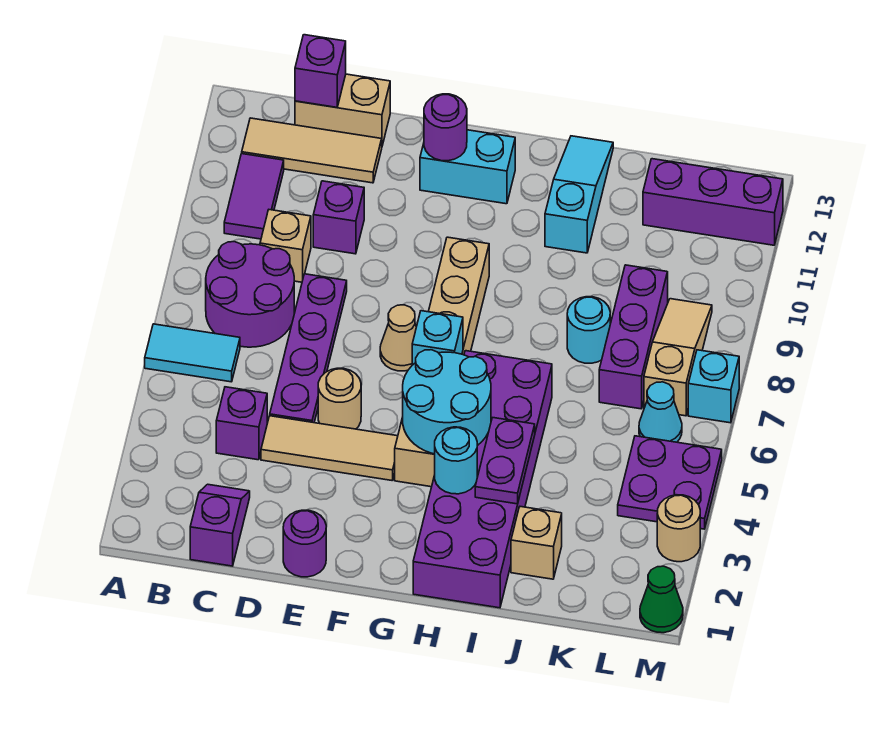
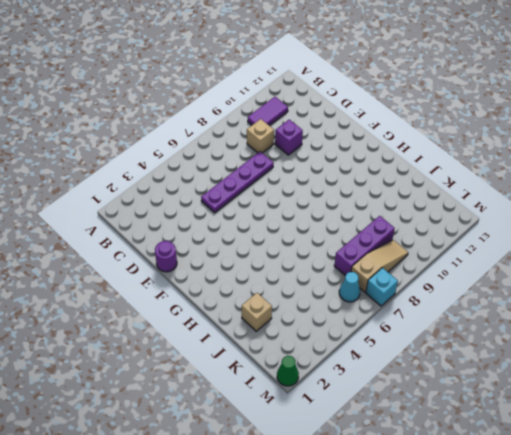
none -> cyan 1x2 tile [145,324,240,382]
none -> purple 2x2 round brick [206,242,294,347]
none -> tan 1x3 tile [242,118,382,183]
none -> purple 1x2 slope [190,484,250,566]

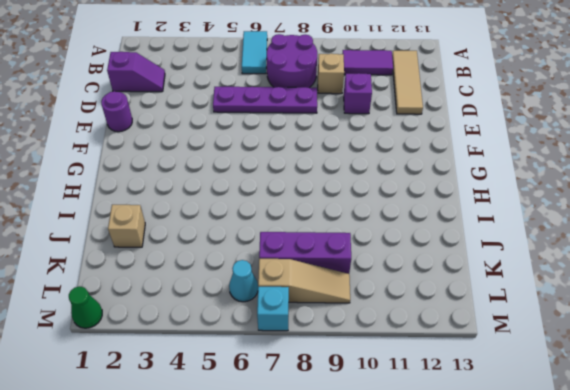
none -> purple 1x1 brick [216,387,267,460]
none -> tan 1x2 brick [295,74,390,146]
none -> tan 1x3 tile [261,416,398,480]
none -> tan 1x1 round brick [318,368,361,429]

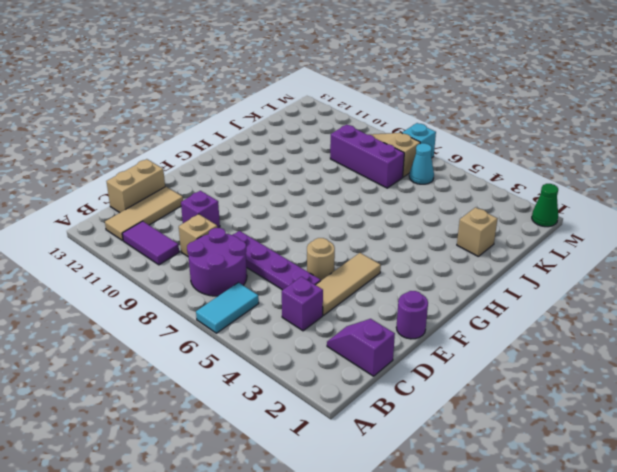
none -> tan 1x1 cone [380,305,416,371]
none -> cyan 1x2 brick [420,130,515,204]
none -> tan 1x6 brick [395,237,489,487]
none -> purple 2x6 brick [413,351,552,608]

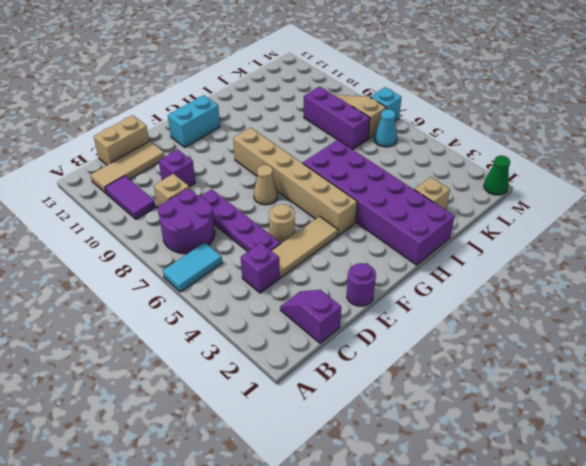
none -> cyan 1x3 slope [545,136,613,253]
none -> cyan 1x1 round brick [567,297,610,363]
none -> purple 1x3 brick [643,159,783,245]
none -> purple 2x2 plate [618,436,722,529]

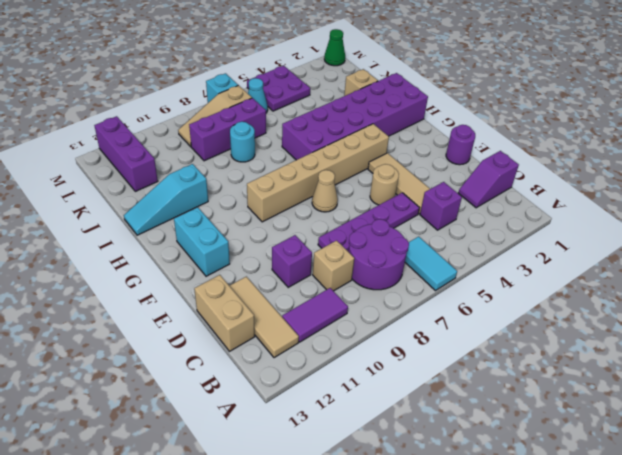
none -> tan 1x1 round brick [657,495,700,562]
none -> purple 1x1 brick [295,35,346,107]
none -> purple 1x1 round brick [424,94,467,161]
none -> cyan 2x2 round brick [403,350,491,454]

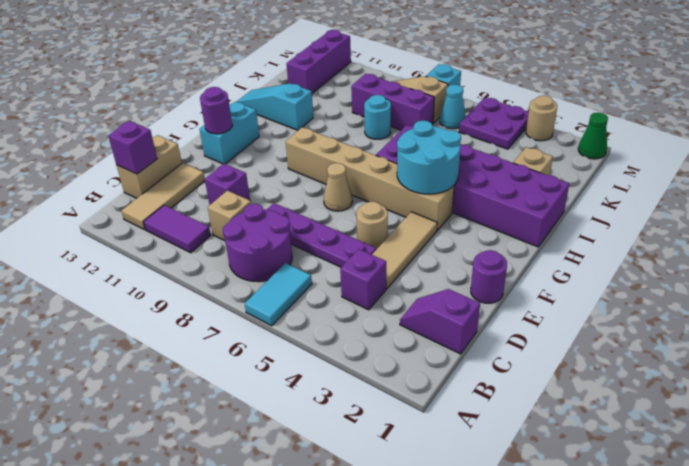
none -> cyan 1x1 brick [412,311,463,365]
none -> cyan 1x1 round brick [435,427,477,494]
none -> purple 1x2 plate [475,418,535,504]

